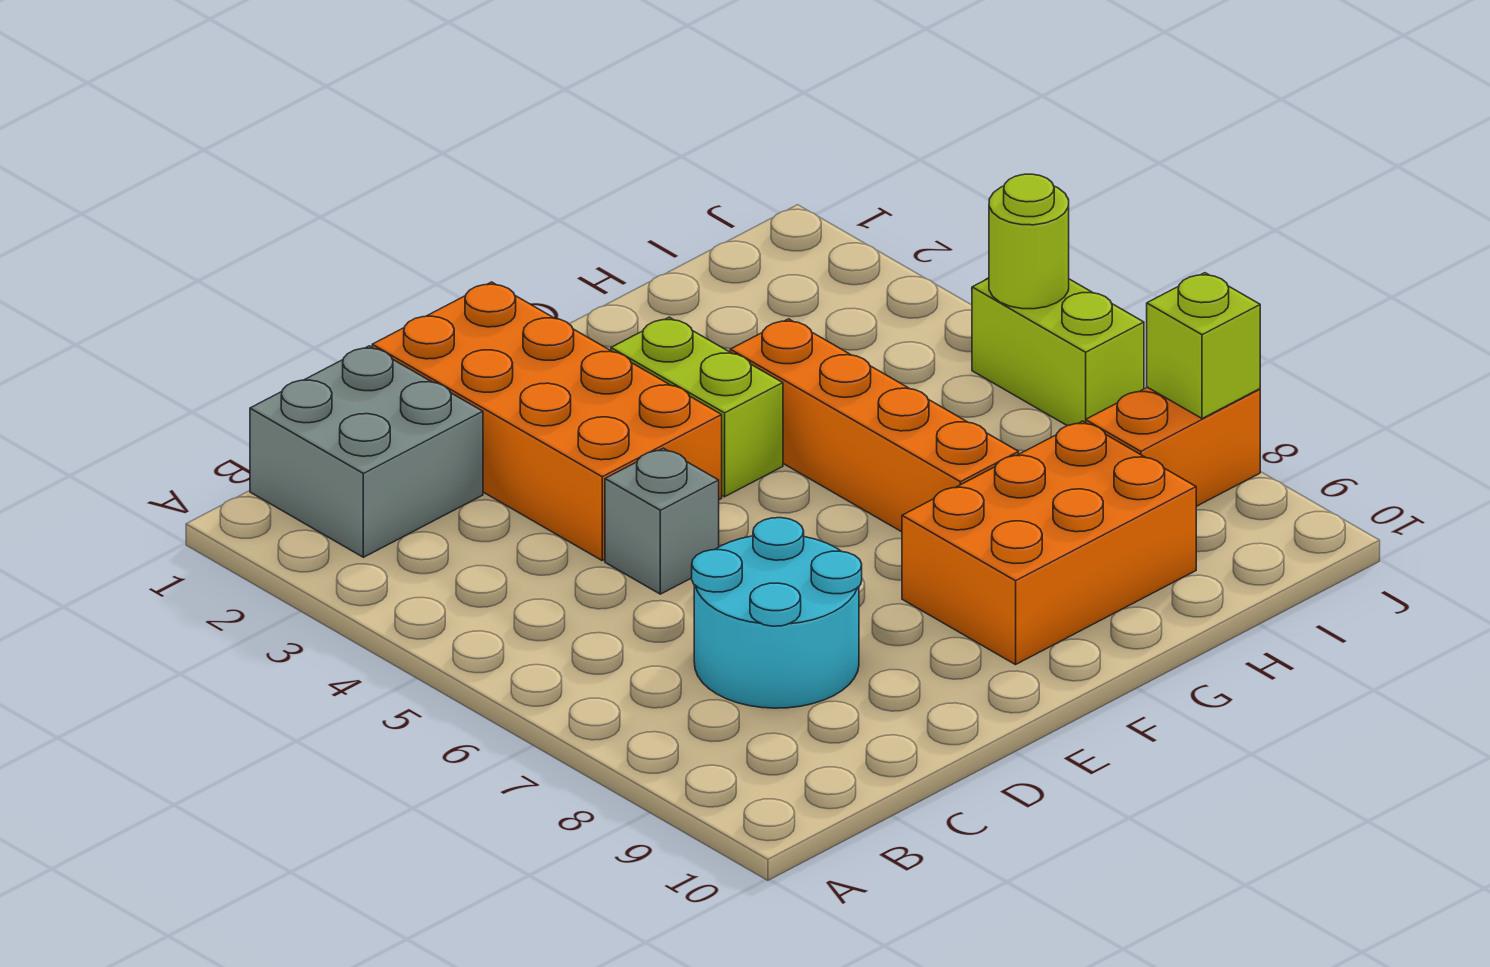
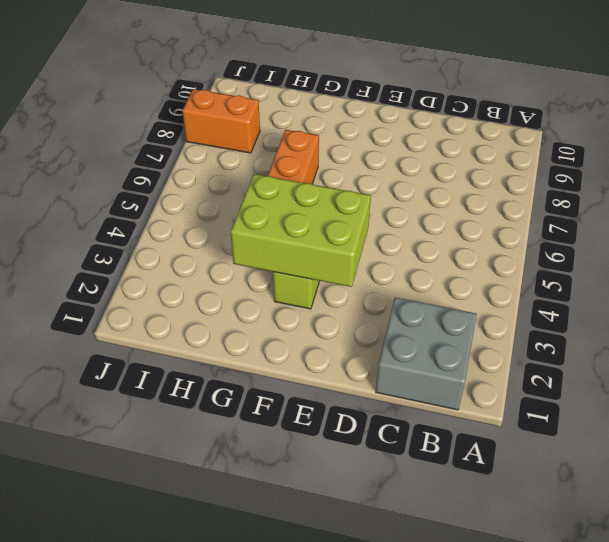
lime 2x3 brick [231,174,371,287] -> none
none -> cyan 2x2 round brick [692,518,862,708]
none -> orange 2x4 brick [372,282,722,560]

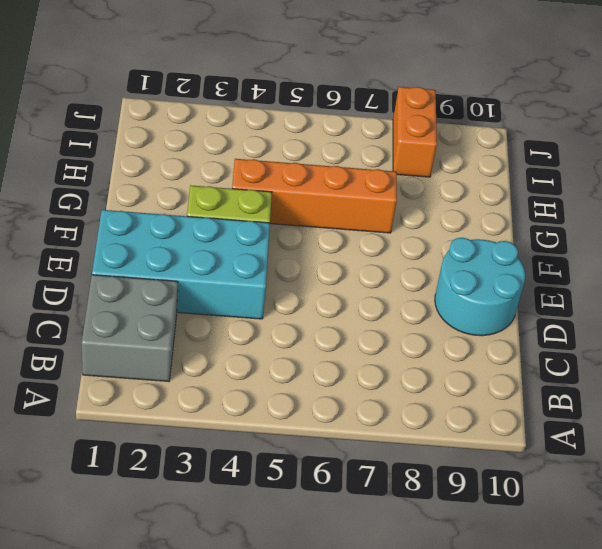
cyan 2x4 brick [92,210,270,319] -> orange 2x4 brick [372,282,722,560]
cyan 2x2 round brick [435,238,525,336] -> cyan 2x2 round brick moved to [692,518,862,708]
none -> grey 1x1 brick [605,448,719,594]
none -> orange 2x3 brick [902,421,1196,665]

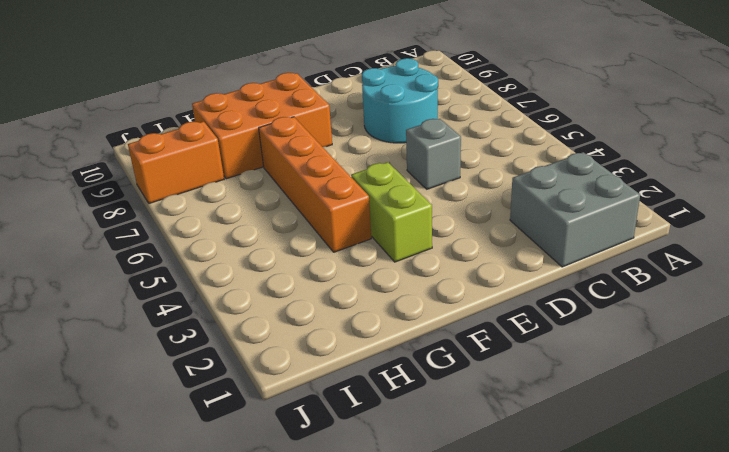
none -> orange 2x4 brick [372,282,722,560]
none -> lime 1x2 brick [972,278,1144,426]

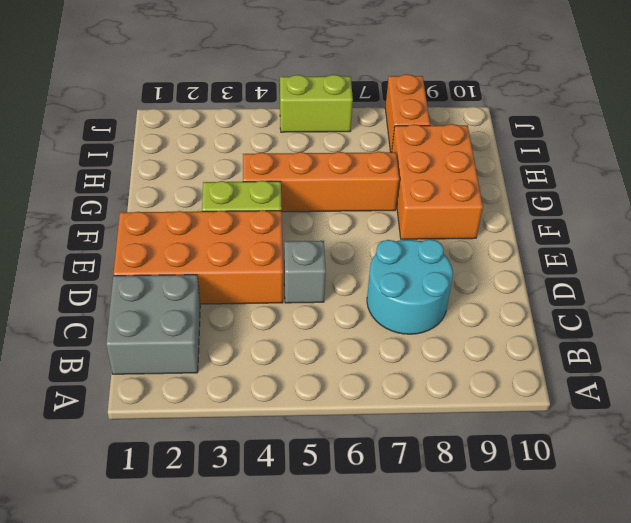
none -> lime 1x1 round brick [989,174,1069,309]
none -> lime 1x1 brick [1147,273,1260,419]

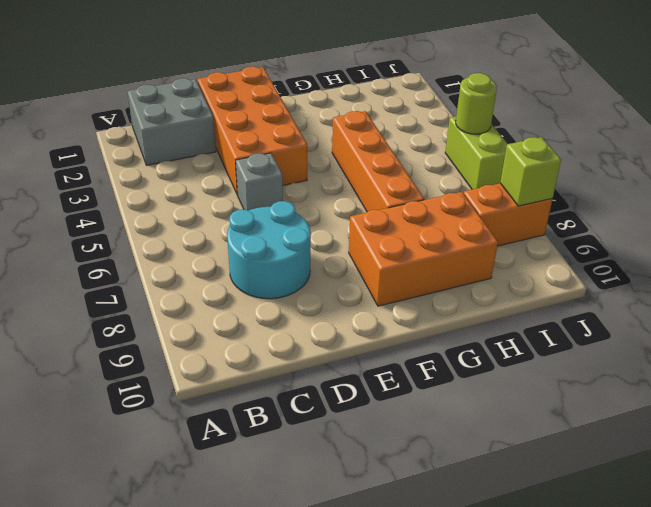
none -> lime 1x2 brick [611,317,783,497]

